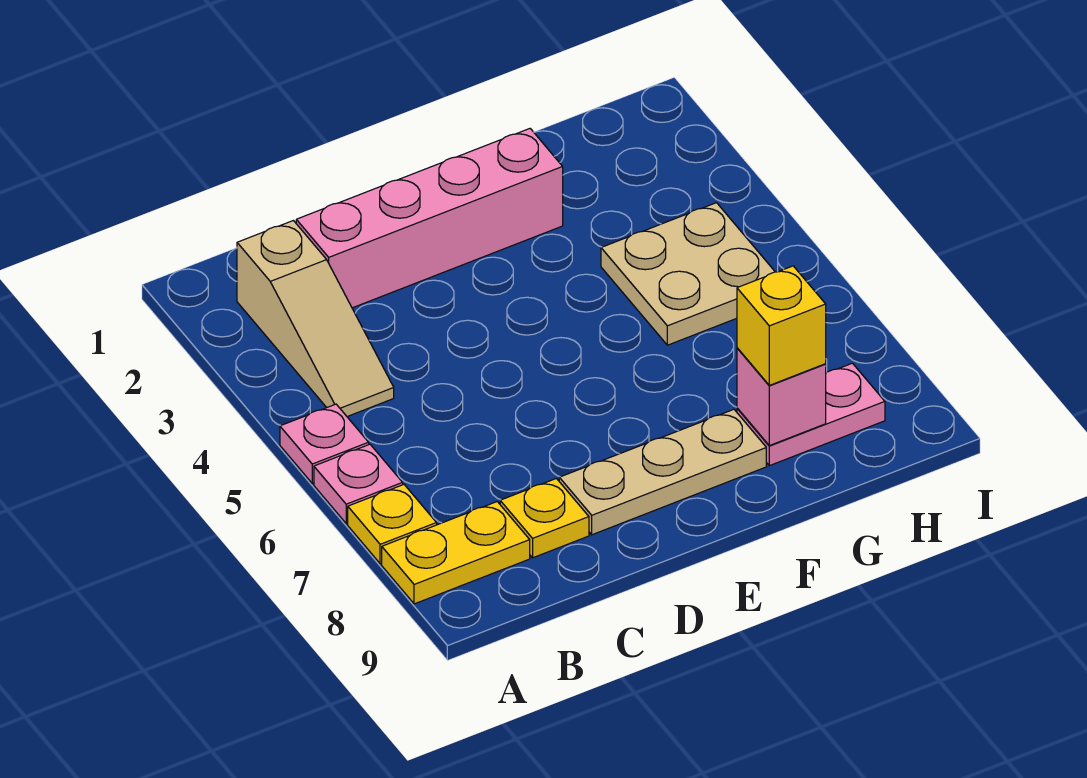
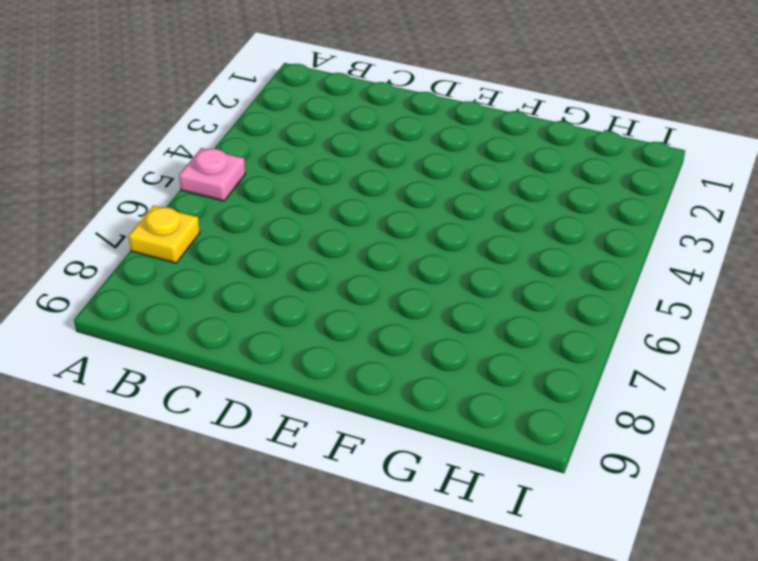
none -> pink 1x1 plate [314,444,403,524]
none -> yellow 1x2 plate [382,502,530,604]
none -> tan 1x3 slope [237,221,394,417]

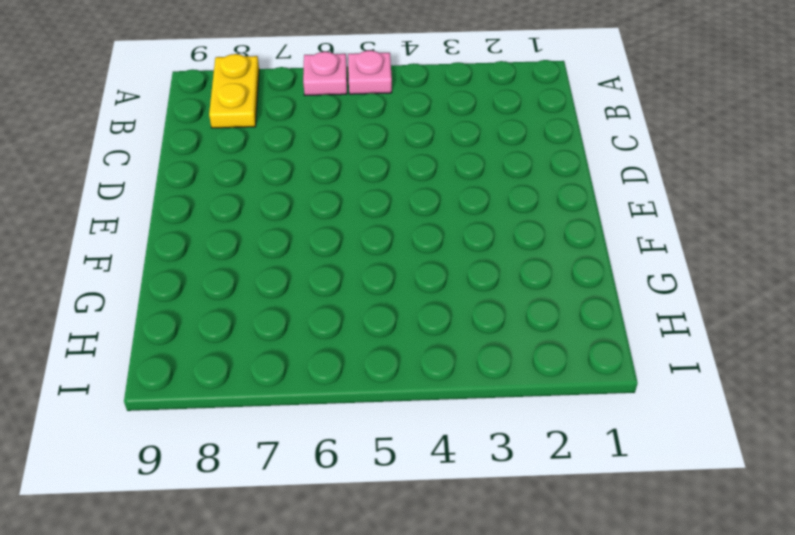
none -> yellow 1x1 plate [348,485,437,564]
none -> tan 1x3 slope [237,221,394,417]
none -> pink 1x4 brick [296,129,563,308]

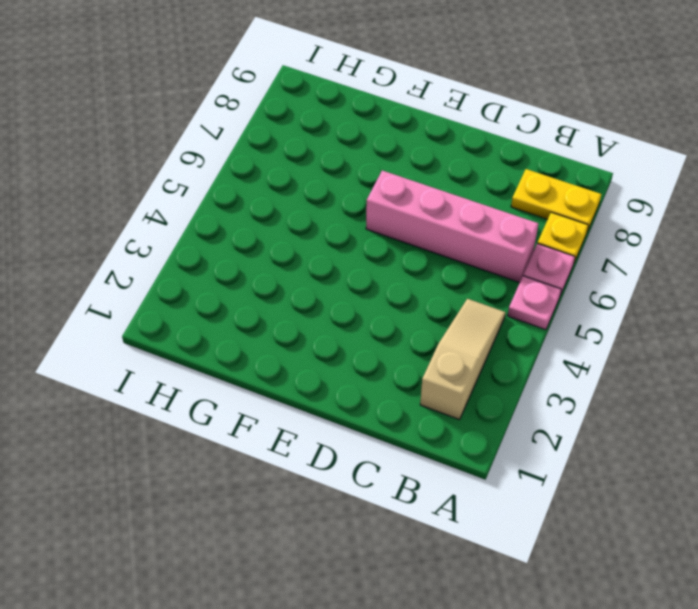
pink 1x4 brick [366,171,538,282] -> pink 1x4 brick moved to [296,129,563,308]
none -> yellow 1x1 plate [500,479,589,558]
none -> tan 1x3 plate [559,409,766,535]
none -> tan 2x2 plate [601,203,775,345]

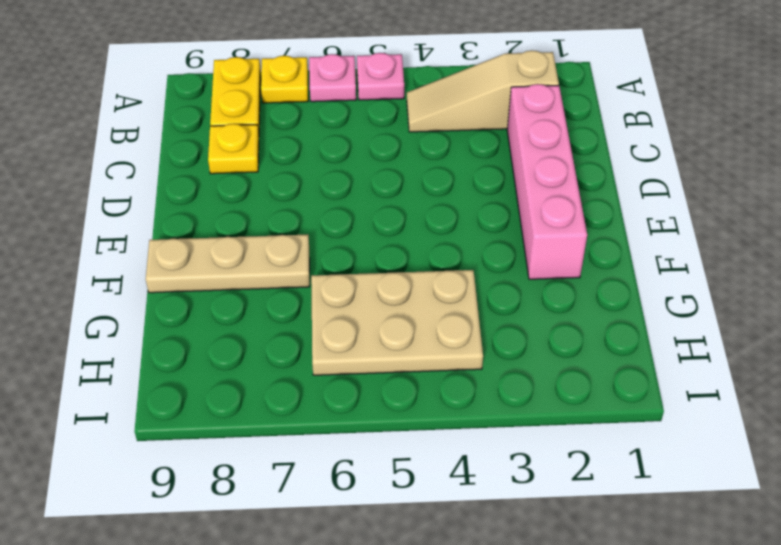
tan 1x3 plate [146,234,310,293] -> tan 1x3 plate turned to [559,409,766,535]
tan 2x3 plate [311,270,483,375] -> tan 2x2 plate [601,203,775,345]
none -> pink 1x2 plate [737,363,885,466]
none -> pink 1x1 brick [737,348,826,446]
none -> yellow 1x1 brick [737,266,826,385]

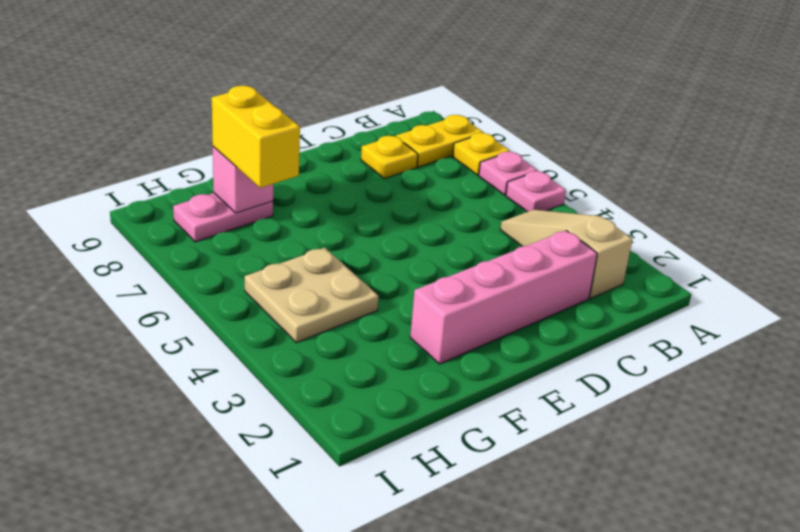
yellow 1x2 brick [212,86,300,188] -> yellow 1x1 brick [737,266,826,385]
none -> tan 1x3 plate [559,409,766,535]

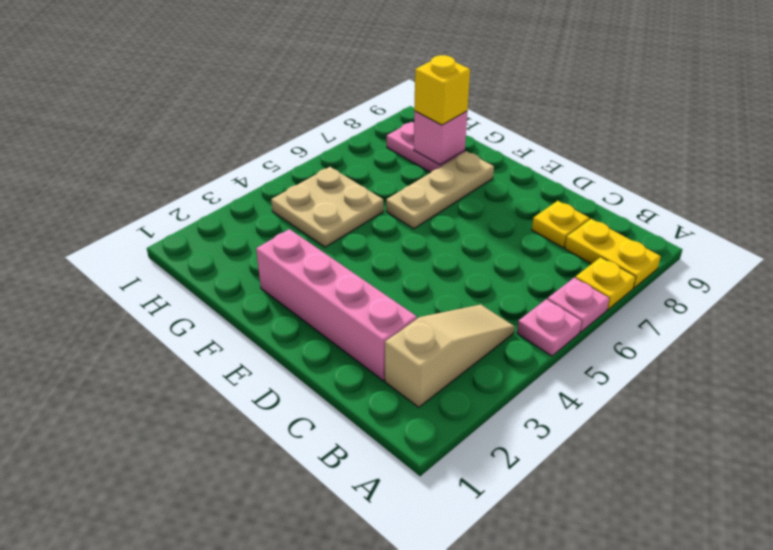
tan 1x3 plate [386,151,494,229] -> tan 1x3 plate turned to [559,409,766,535]

